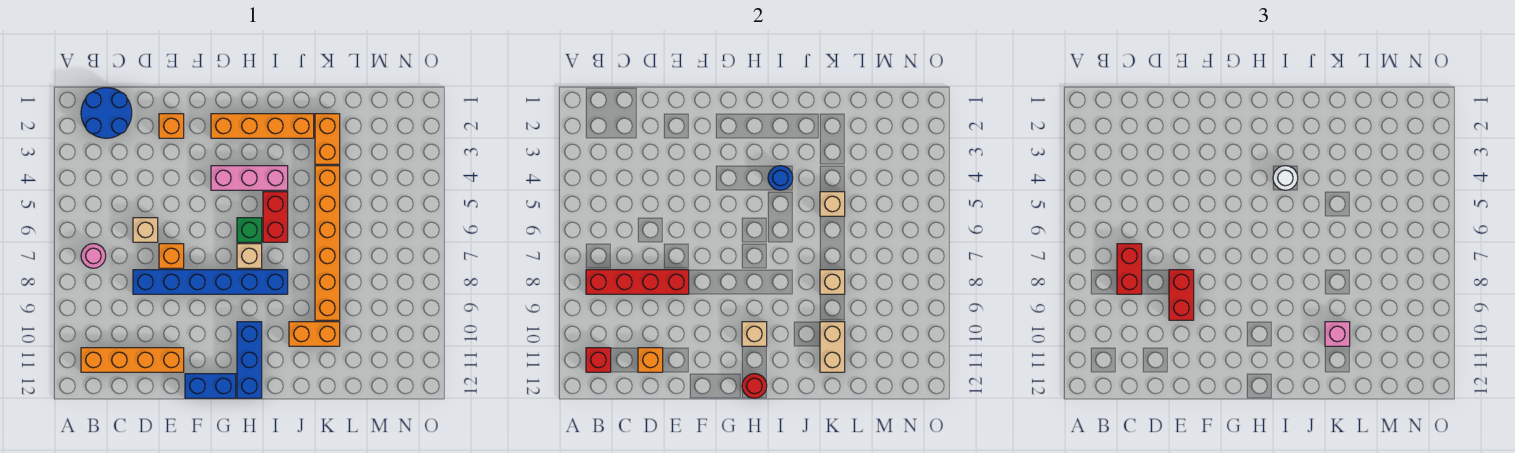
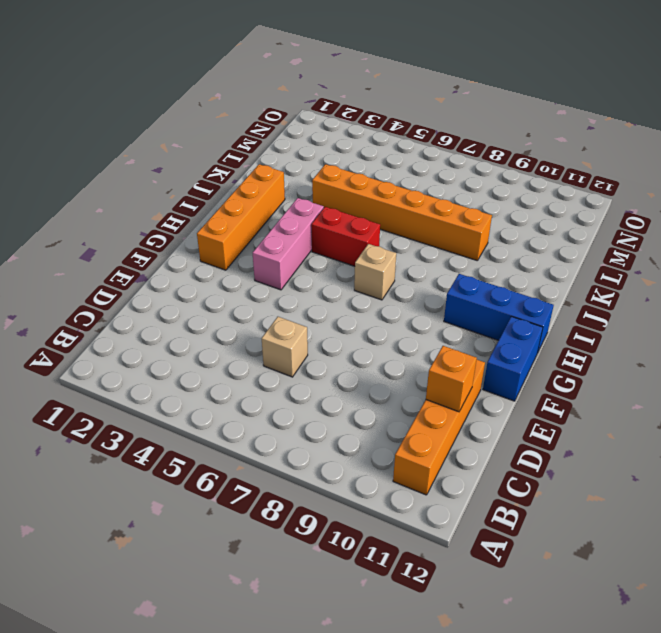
none -> blue 2x2 round brick [81,88,132,138]
none -> pink 1x1 round brick [81,244,106,268]
none -> blue 1x6 brick [133,270,288,294]
none -> orange 1x1 brick [159,114,184,138]

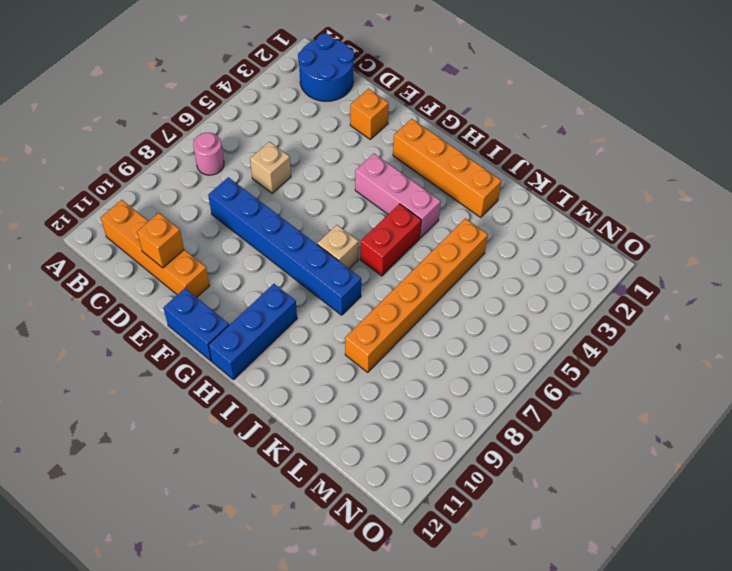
none -> orange 1x1 brick [159,244,184,268]
none -> green 1x1 brick [237,218,262,242]
none -> orange 1x2 brick [289,322,340,346]
none -> orange 1x2 brick [315,114,340,164]

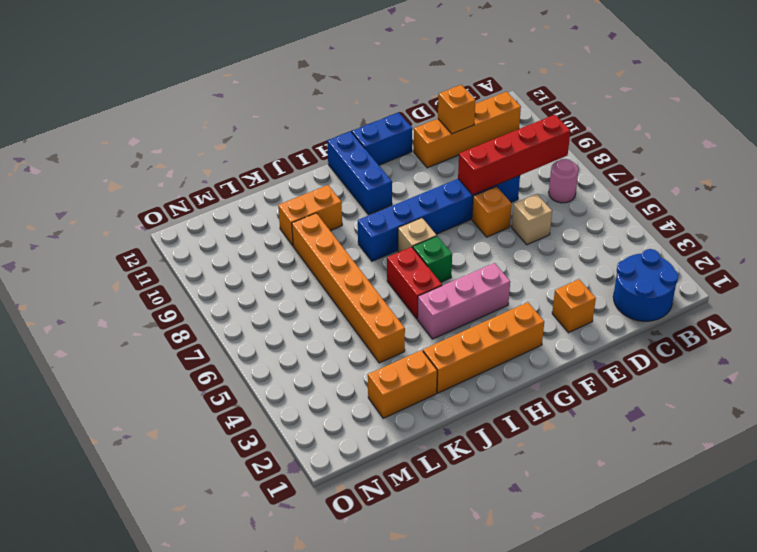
orange 1x2 brick [368,350,437,418] -> orange 1x2 brick turned to [315,114,340,164]
none -> red 1x1 brick [586,348,611,372]
none -> tan 1x1 brick [742,322,767,346]
none -> red 1x1 round brick [742,374,767,398]
none -> blue 1x1 round brick [768,166,793,190]

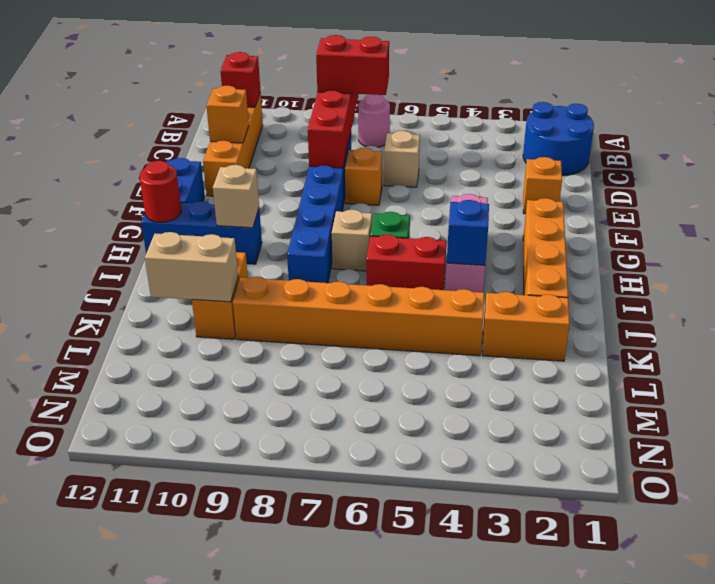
blue 1x1 brick [447,200,489,265] -> blue 1x1 round brick [768,166,793,190]
none -> tan 1x1 brick [820,192,845,216]
none -> tan 1x1 brick [820,270,845,294]
none -> red 1x2 brick [1169,270,1194,320]
none -> white 1x1 round brick [1273,166,1298,190]

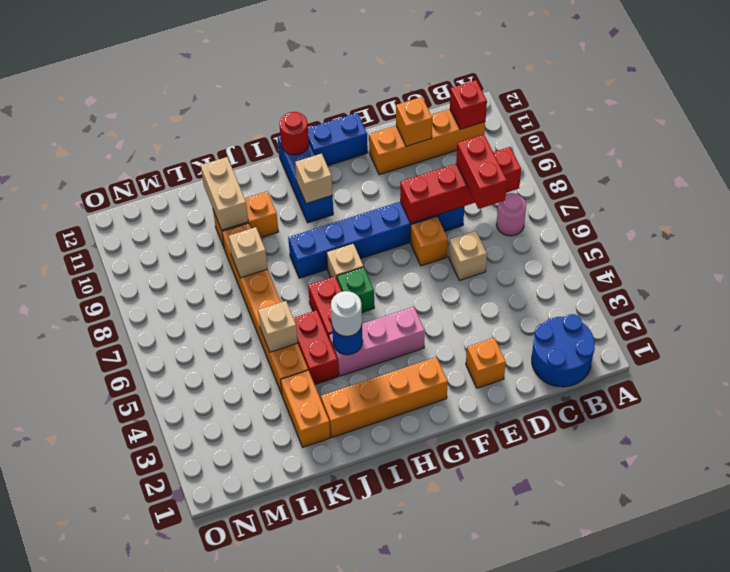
red 1x2 brick [294,310,338,385] -> red 1x2 brick moved to [1169,270,1194,320]
none -> pink 1x1 brick [1325,322,1350,346]

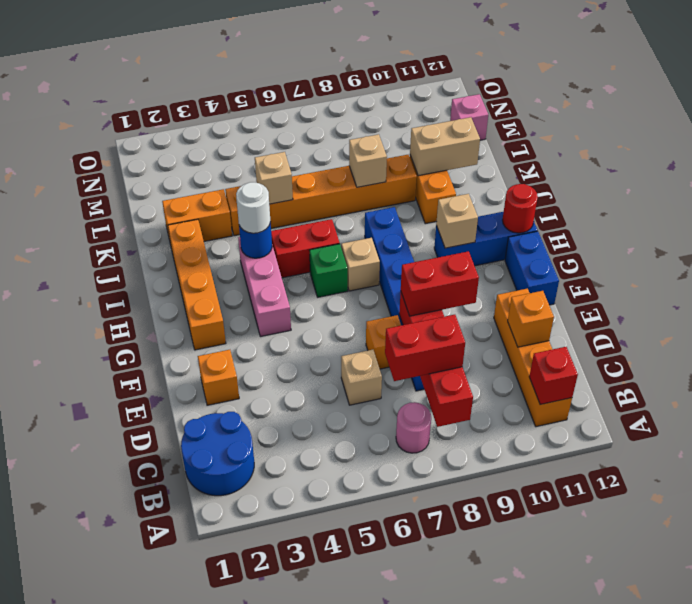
pink 1x1 brick [450,94,488,140] -> pink 1x1 brick moved to [1325,322,1350,346]

